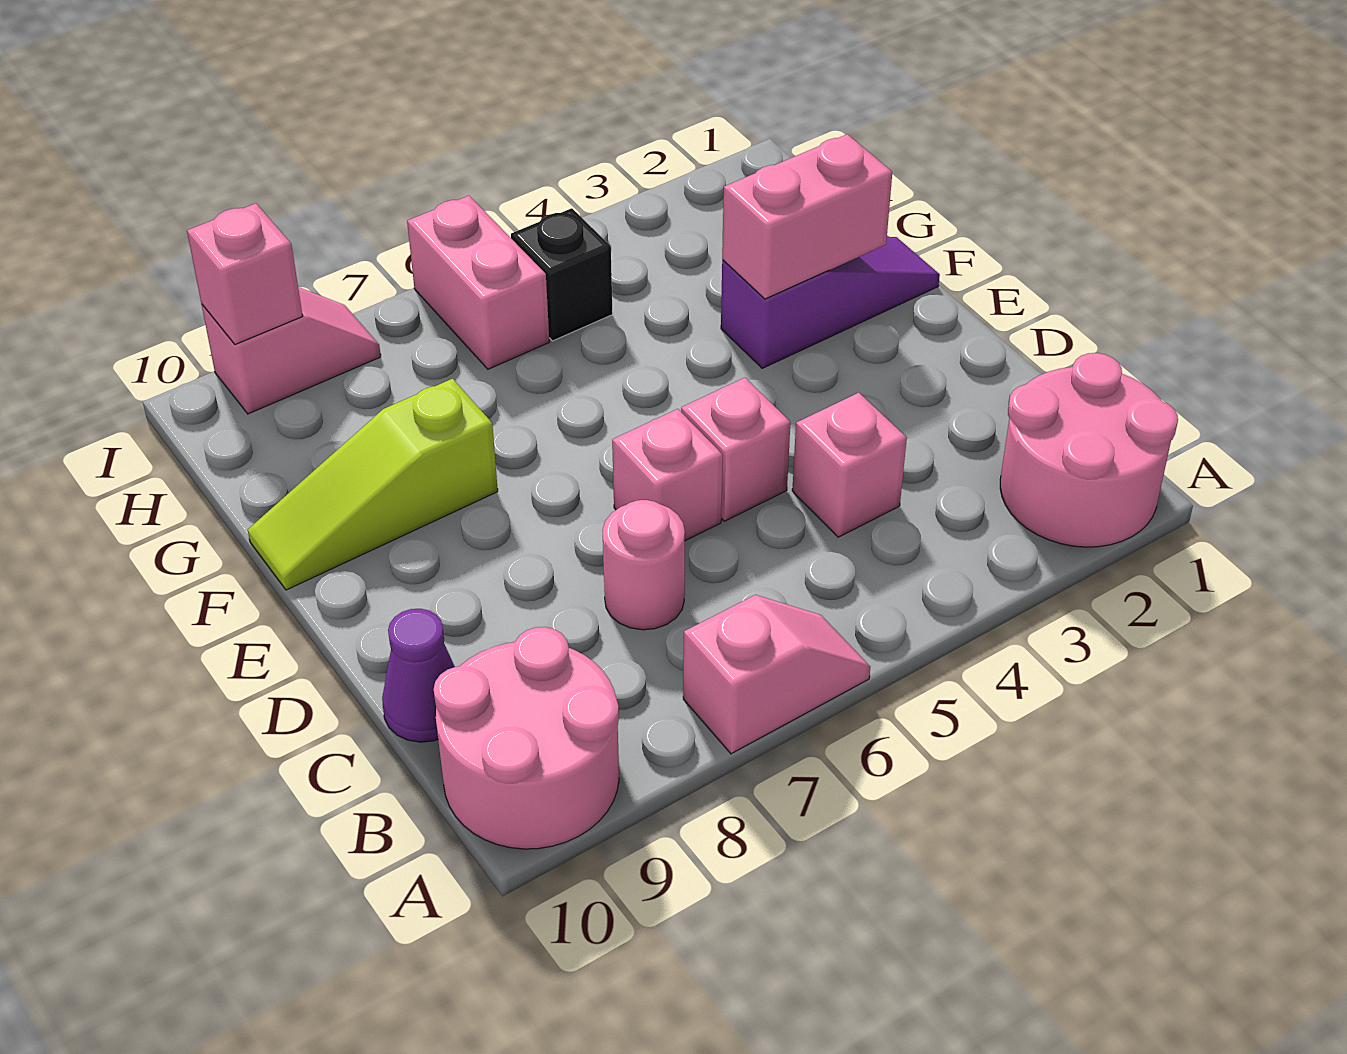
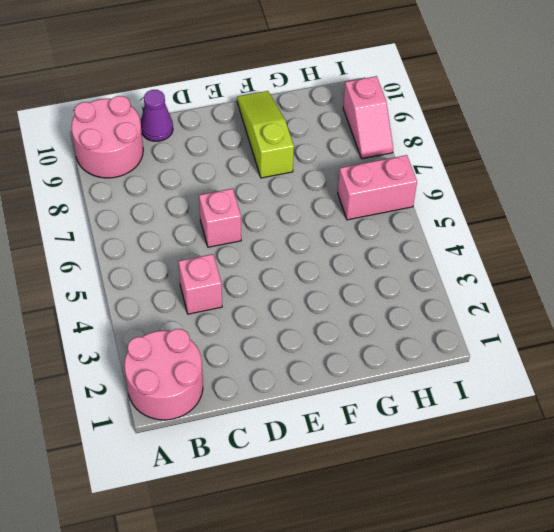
none -> pink 1x2 slope [683,595,870,754]
none -> pink 1x1 round brick [602,500,685,630]
none -> pink 1x1 brick [681,378,790,521]

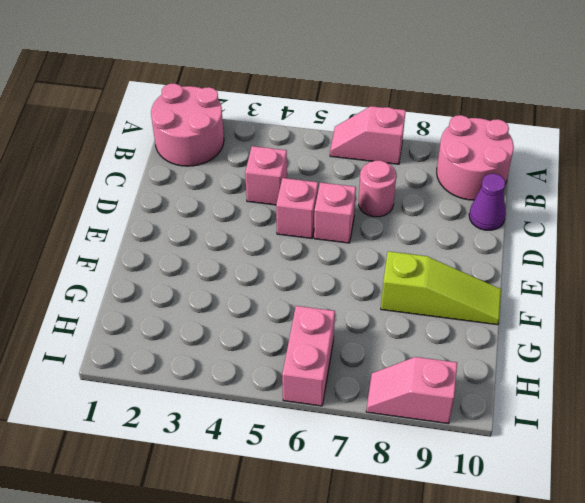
none -> purple 1x3 slope [721,237,940,368]
none -> black 1x1 brick [511,208,613,341]
none -> pink 1x2 brick [722,134,892,299]

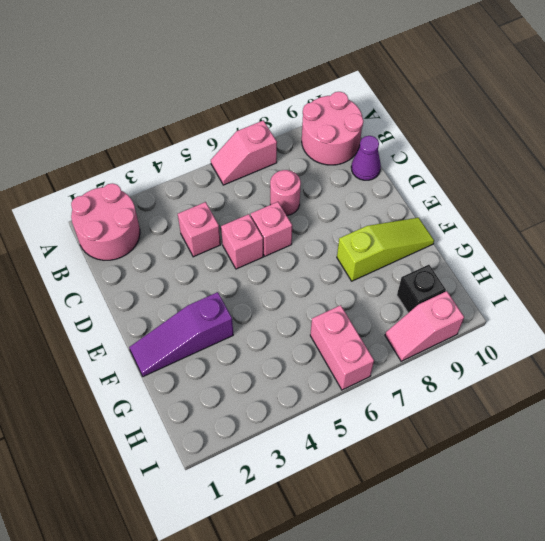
black 1x1 brick [397,265,446,313] -> black 1x1 brick moved to [511,208,613,341]
none -> pink 1x2 brick [722,134,892,299]
none -> pink 1x1 brick [187,203,303,344]

